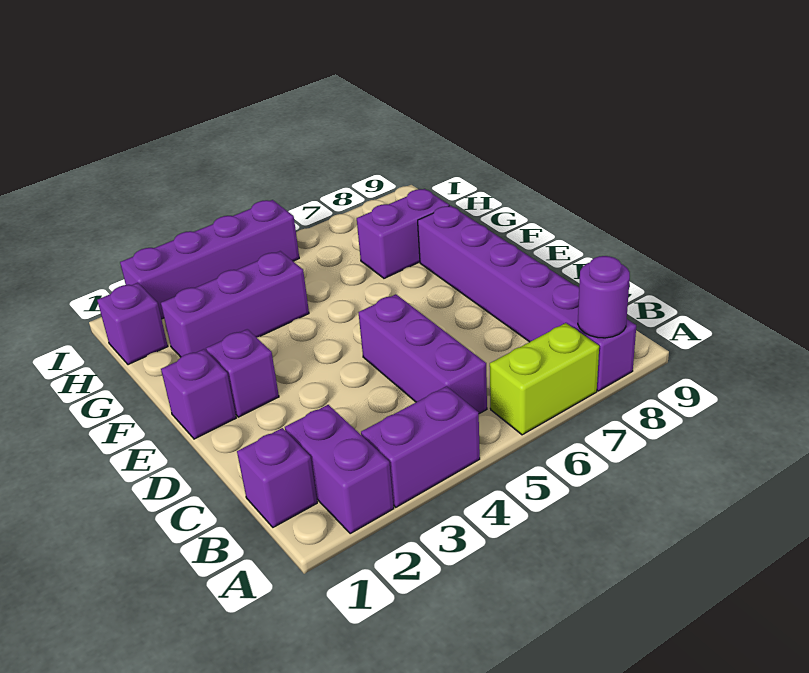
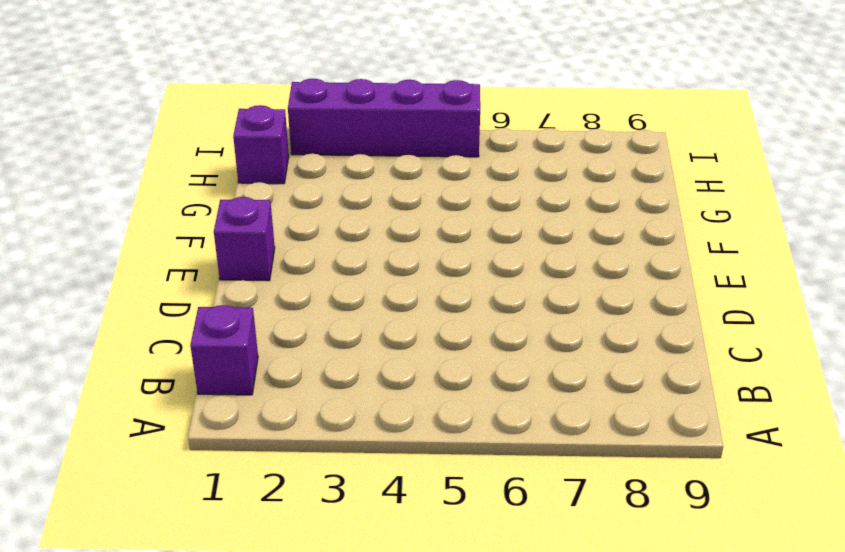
none -> purple 1x2 brick [285,405,394,534]
none -> purple 1x2 brick [361,386,480,507]
none -> lime 1x2 brick [490,323,599,435]

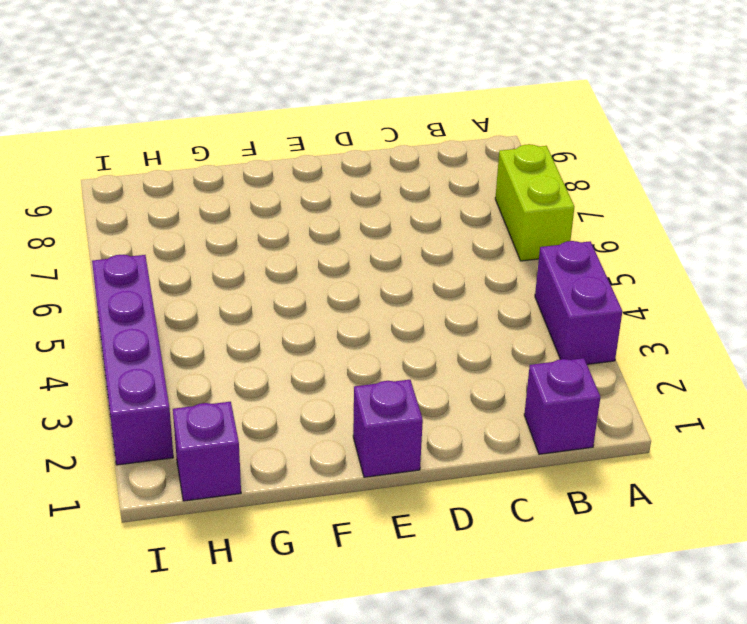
none -> purple 1x2 brick [285,405,394,534]
none -> purple 1x6 brick [418,206,636,391]
none -> purple 1x3 brick [358,294,487,414]

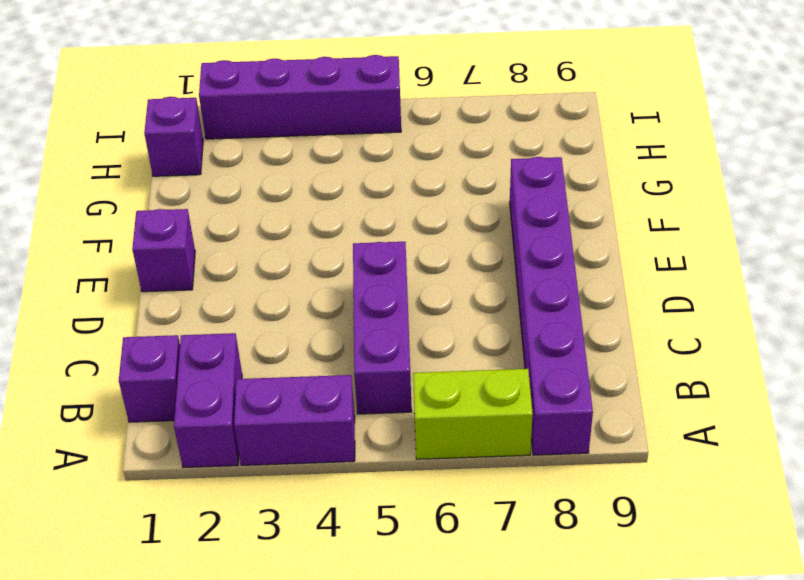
none -> purple 1x1 brick [206,329,279,417]
none -> purple 1x3 brick [161,251,309,357]
none -> purple 1x2 brick [357,189,449,278]

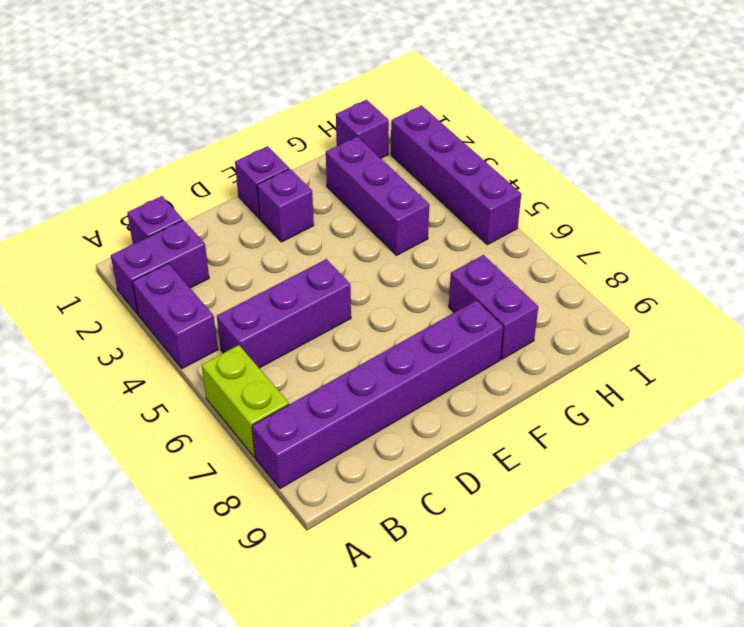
none -> purple 1x1 round brick [578,256,630,338]

